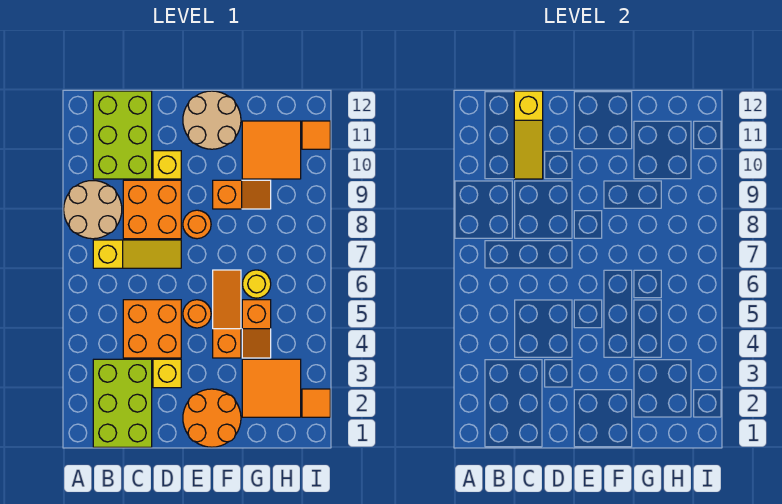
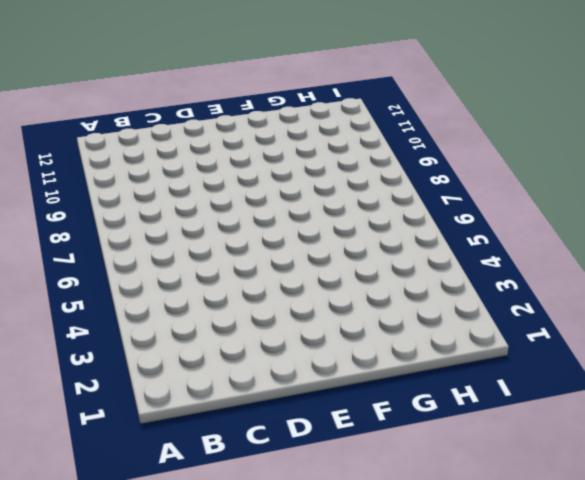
none -> tan 2x2 round brick [64,181,122,239]
none -> lime 2x3 brick [93,359,152,447]
none -> yellow 1x3 slope [93,240,181,268]

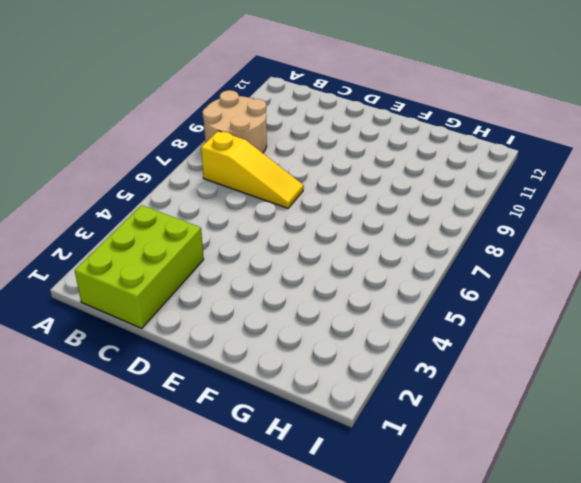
none -> lime 2x3 brick [93,91,152,179]
none -> orange 2x2 brick [123,300,181,358]
none -> orange 2x2 brick [123,180,181,239]

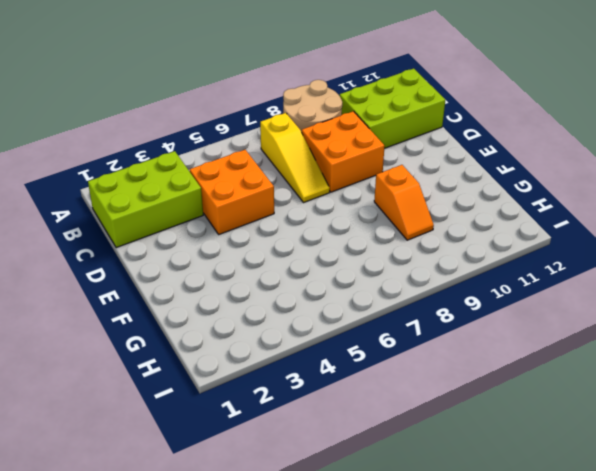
none -> yellow 1x1 brick [153,359,181,388]
none -> yellow 1x1 brick [153,151,181,179]
none -> orange 2x2 round brick [183,389,241,447]

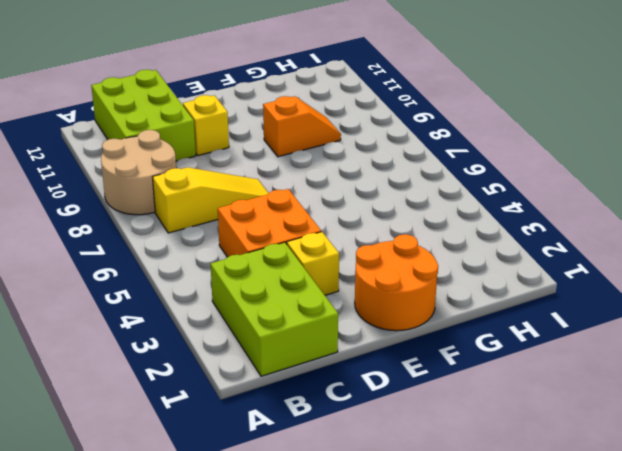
none -> orange 2x2 brick [123,180,181,239]
none -> orange 1x1 round brick [183,300,211,328]
none -> orange 1x1 round brick [183,210,211,239]

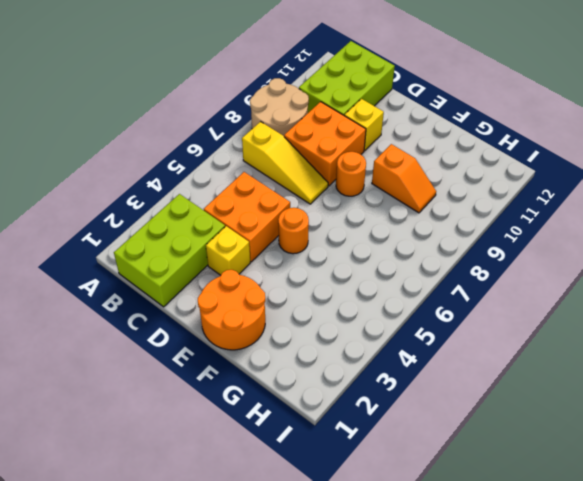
none -> tan 2x2 round brick [183,91,241,149]
none -> orange 1x3 slope [213,270,241,358]
none -> orange 2x2 tile [242,359,301,417]

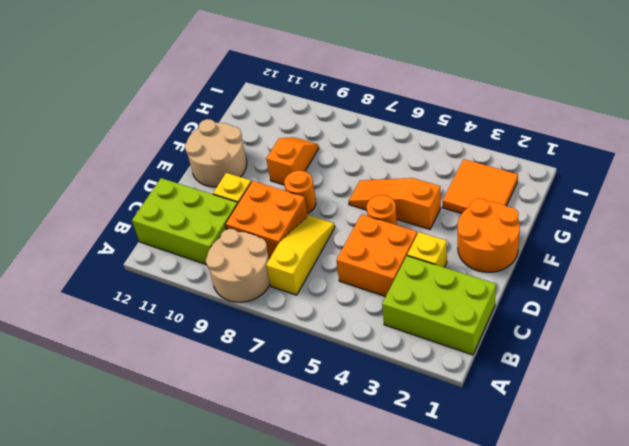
none -> orange 1x2 slope [242,300,271,358]
none -> yellow 1x1 round brick [243,270,271,298]
none -> orange 2x2 tile [242,121,301,179]

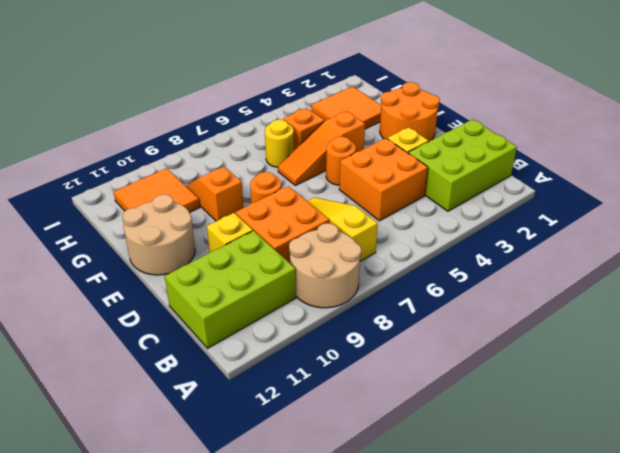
none -> orange 1x1 tile [302,389,330,417]
none -> orange 1x1 tile [302,121,330,149]
none -> yellow 1x3 slope [514,91,543,179]

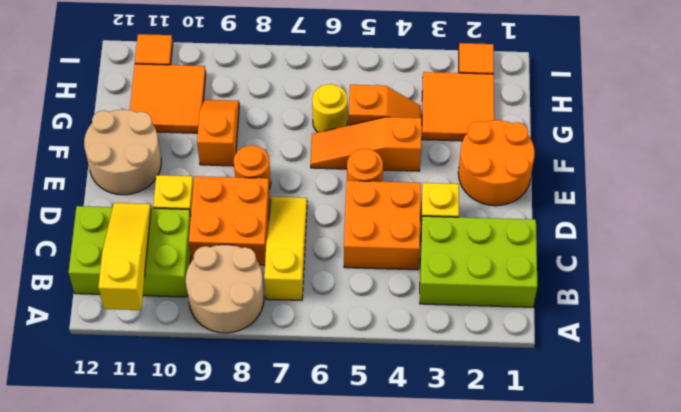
yellow 1x3 slope [98,203,151,310] -> yellow 1x3 slope turned to [514,91,543,179]

